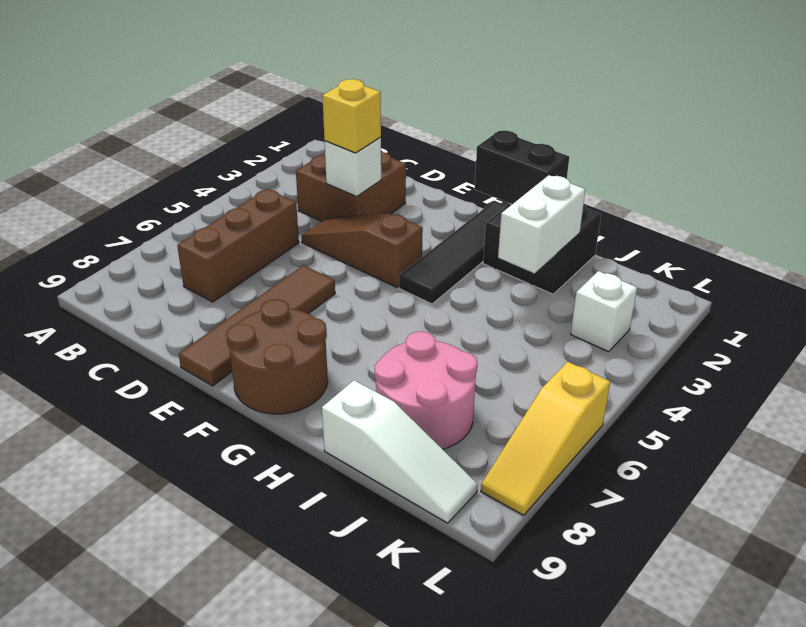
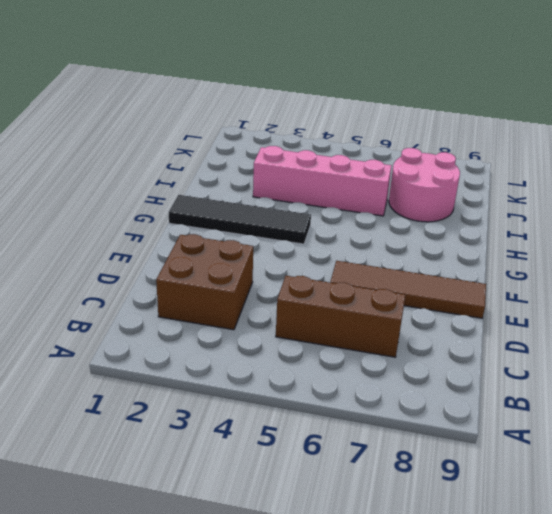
pink 1x4 brick [253,146,391,216] -> none
none -> brown 1x3 slope [301,213,423,287]
none -> brown 2x2 round brick [226,299,328,414]
none -> black 2x2 brick [483,204,601,294]

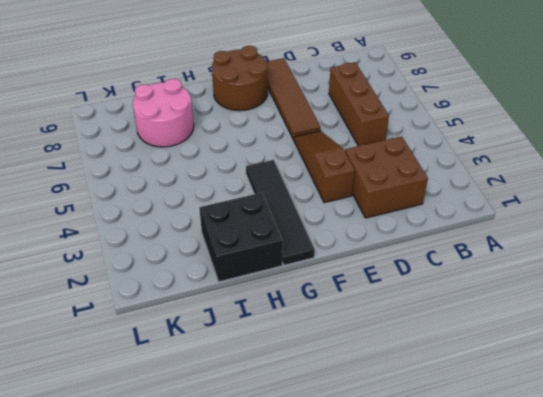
brown 1x3 slope [294,131,355,203] -> brown 1x3 slope turned to [301,213,423,287]
none -> white 1x3 slope [322,380,478,523]
none -> white 1x1 brick [571,271,637,352]
none -> yellow 1x3 slope [481,362,610,515]

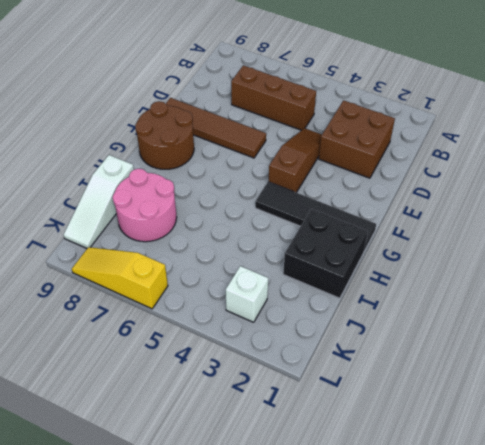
none -> white 1x1 brick [324,137,381,197]
none -> black 1x2 brick [475,131,569,204]
none -> white 1x2 brick [498,175,585,273]

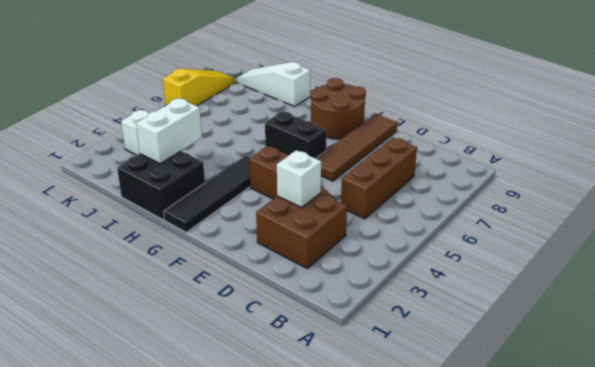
black 1x2 brick [265,111,327,158] -> black 1x2 brick moved to [475,131,569,204]
none -> pink 2x2 round brick [375,331,477,449]
none -> yellow 1x1 brick [322,79,381,153]

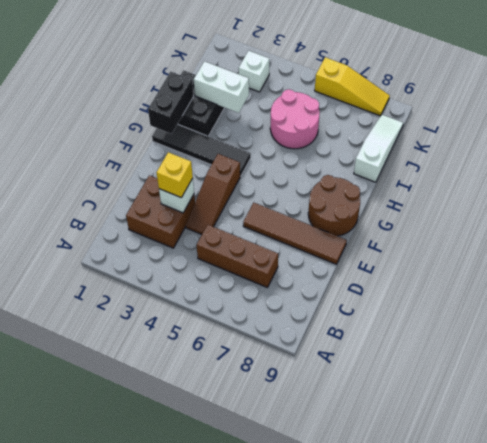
pink 2x2 round brick [270,89,320,149] -> pink 2x2 round brick moved to [375,331,477,449]

